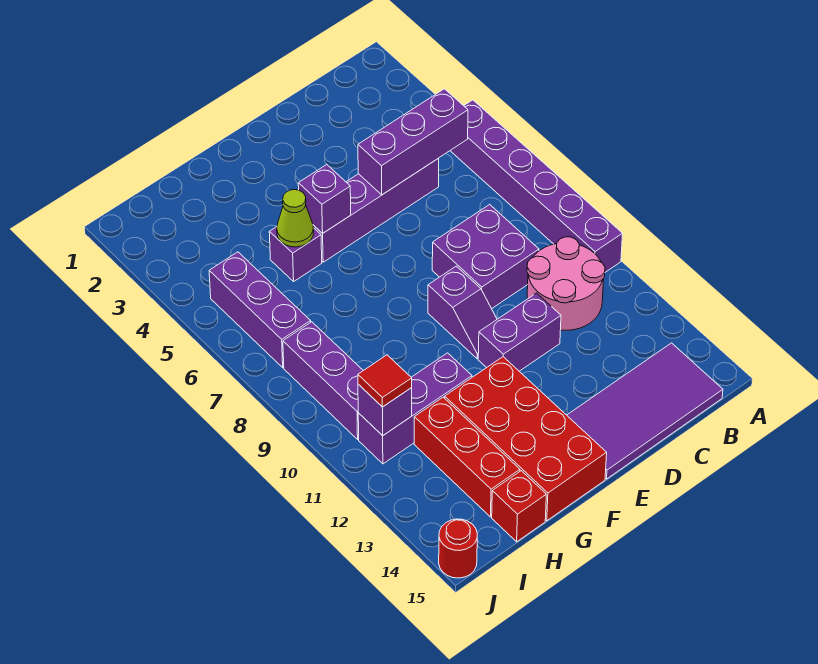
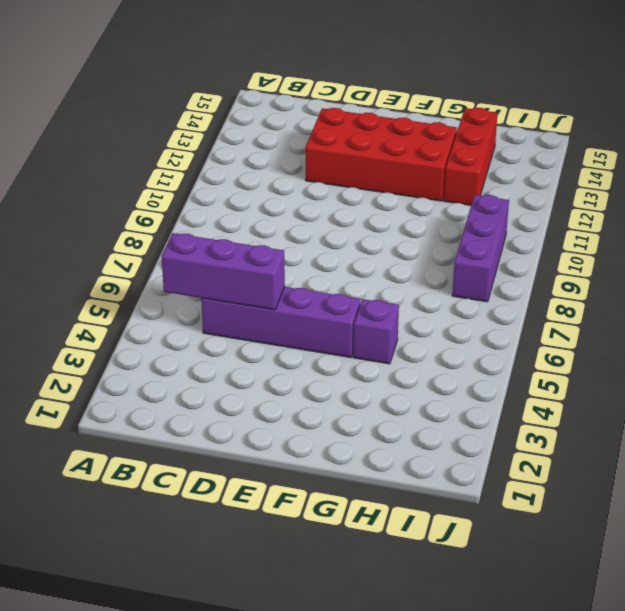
red 2x4 brick [305,108,457,201] -> red 2x4 brick turned to [445,357,607,521]
none -> purple 1x6 brick [450,100,623,272]
none -> pink 2x2 round brick [527,237,605,330]
none -> purple 2x4 tile [567,343,723,479]

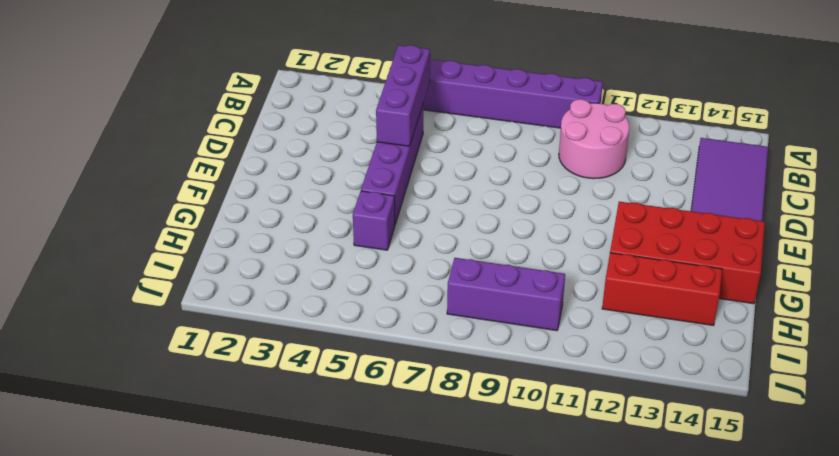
none -> purple 2x2 brick [432,205,539,309]
none -> purple 1x2 brick [478,293,561,371]
none -> purple 1x2 slope [428,266,497,359]

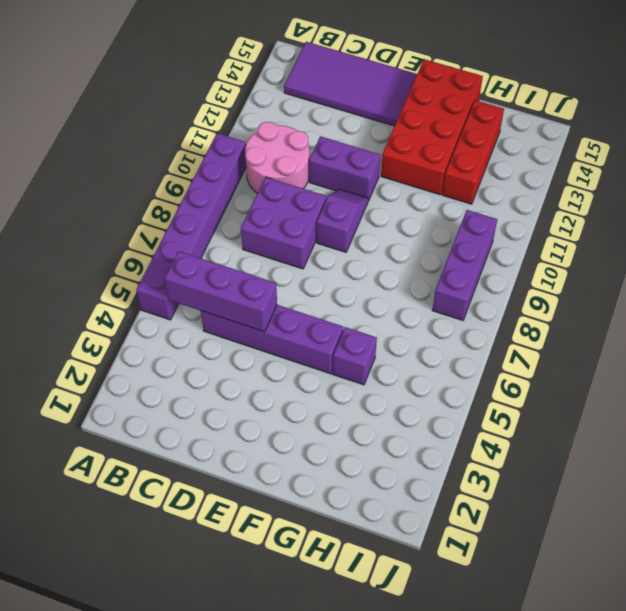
none -> purple 1x3 brick [358,353,472,464]
none -> red 1x1 brick [492,471,546,542]
none -> purple 1x3 brick [209,252,311,368]

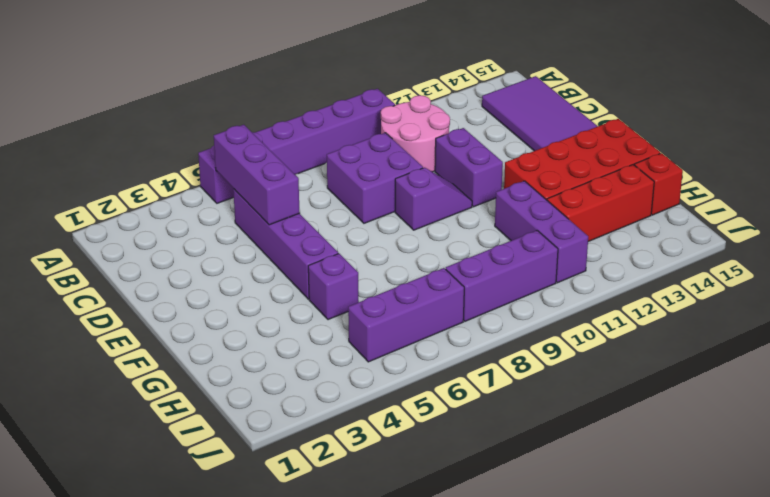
none -> red 1x1 round brick [439,519,477,578]
none -> purple 1x1 brick [298,164,351,233]
none -> lime 1x1 cone [277,190,314,247]

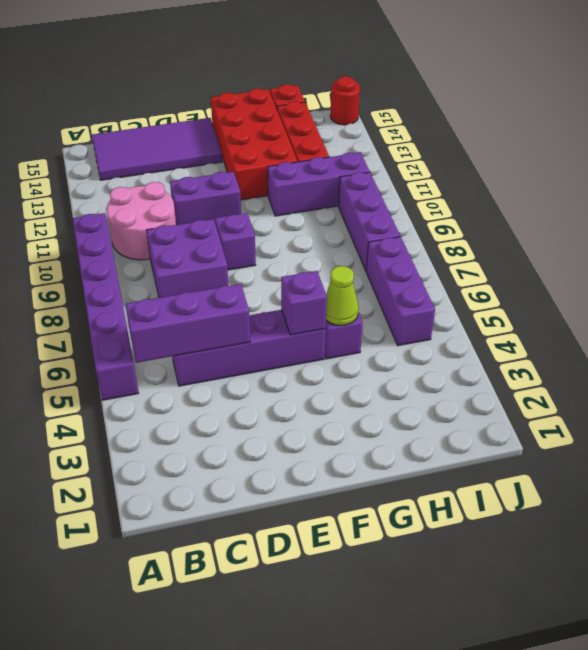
none -> purple 1x1 brick [358,384,412,436]
none -> red 1x1 tile [358,355,412,407]

